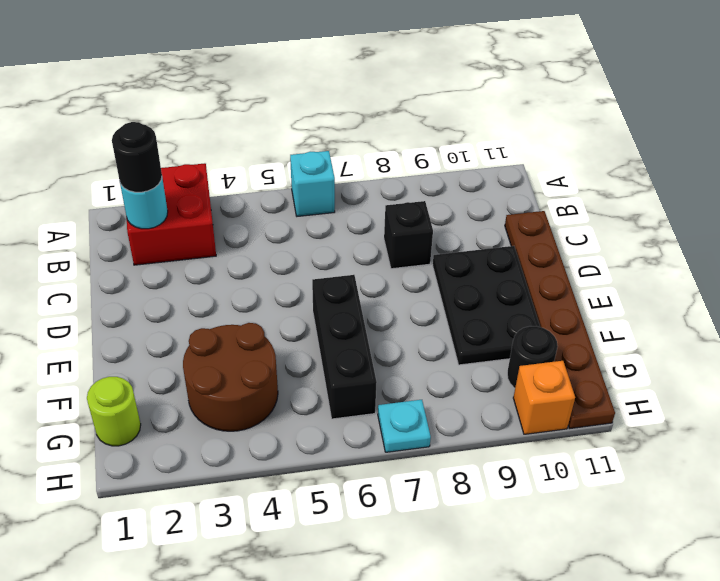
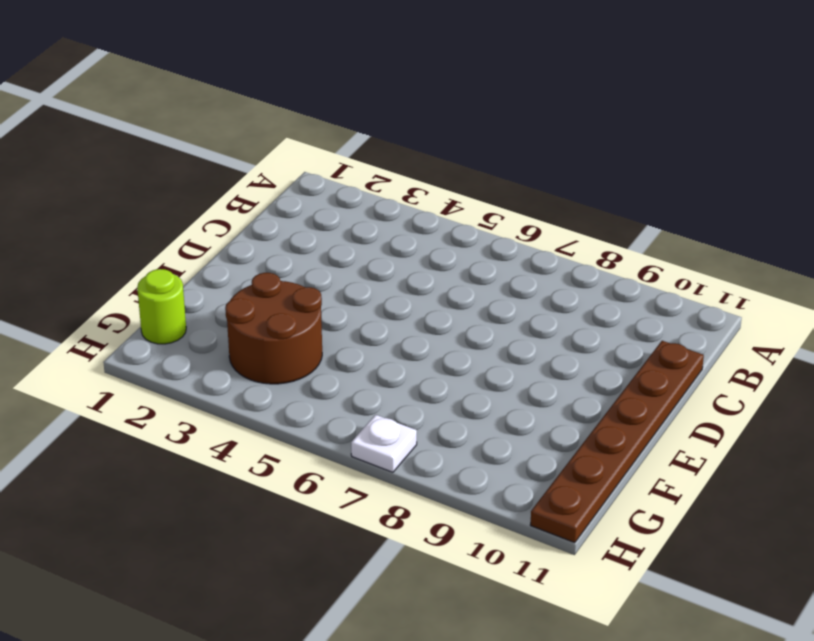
white 1x1 plate [351,415,417,472] -> cyan 1x1 plate [378,400,431,452]
none -> red 2x2 brick [127,163,216,265]
none -> cyan 1x1 brick [290,151,335,216]
none -> black 1x1 brick [384,201,433,269]

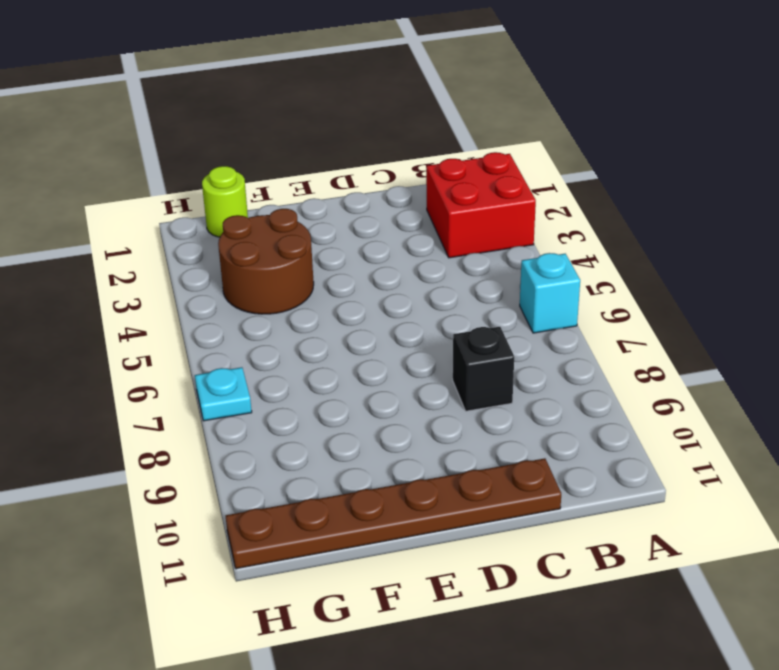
none -> black 2x3 plate [433,246,540,365]
none -> black 1x3 brick [312,275,377,419]
none -> black 1x1 round brick [507,326,558,388]

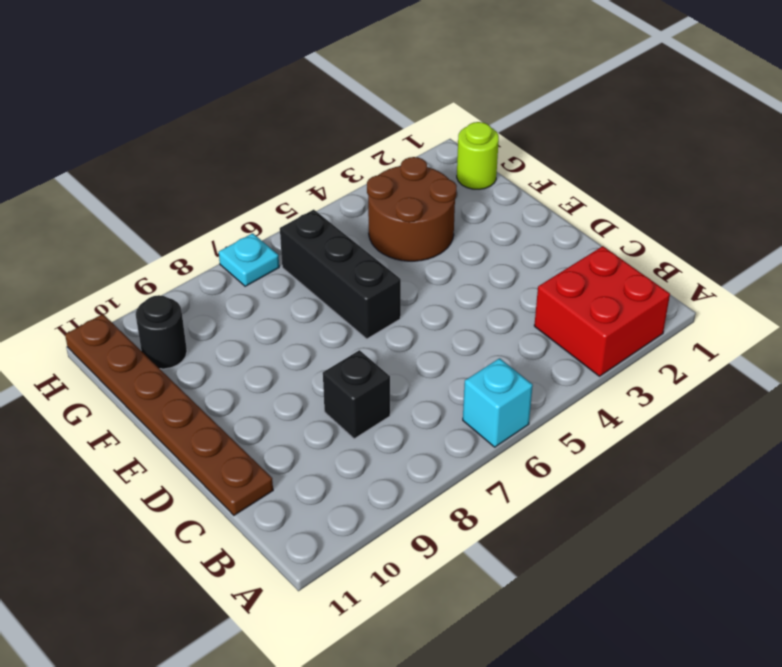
none -> black 2x3 plate [433,246,540,365]
none -> orange 1x1 brick [513,361,575,434]
none -> cyan 1x1 round brick [120,178,168,229]

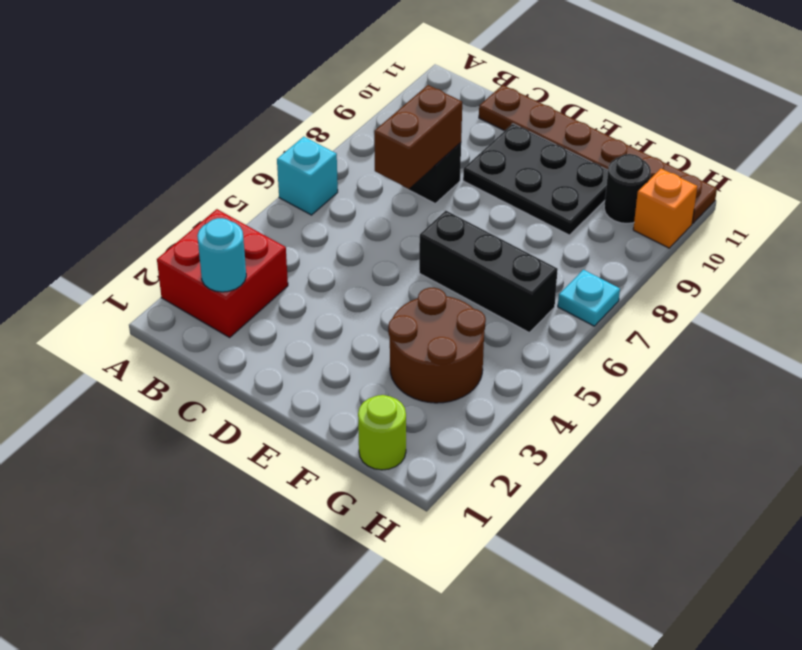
brown 1x2 brick [374,85,462,189] -> none
none -> black 1x1 round brick [112,122,162,192]

